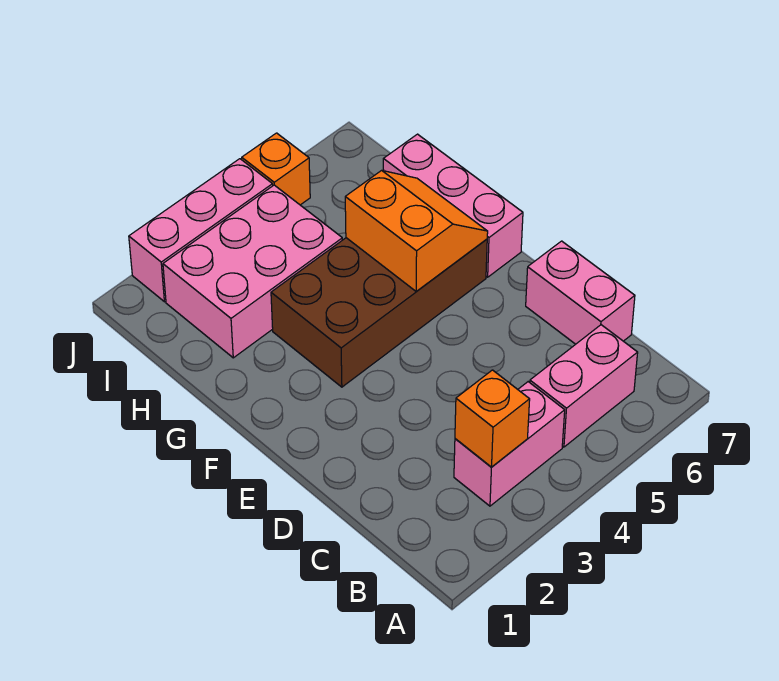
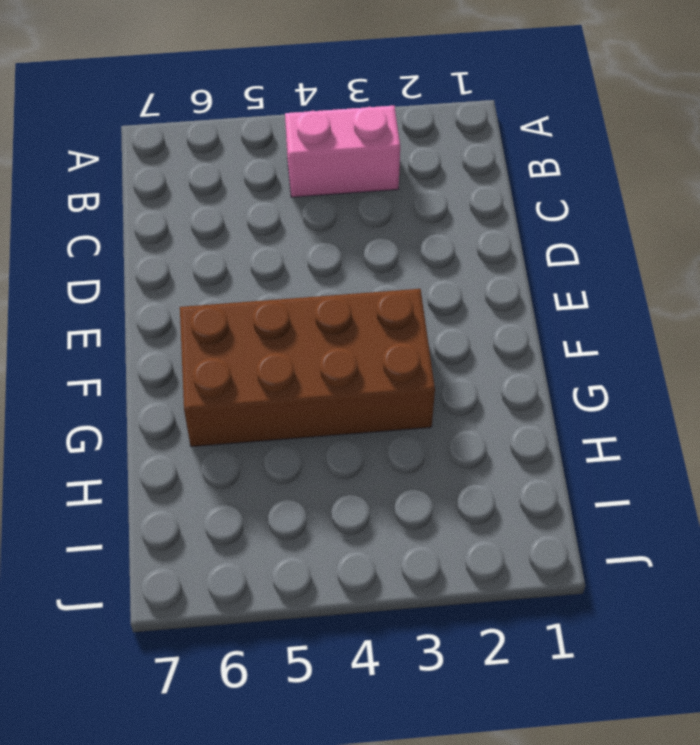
none -> pink 1x2 brick [530,325,638,447]
none -> pink 1x2 brick [526,241,635,344]

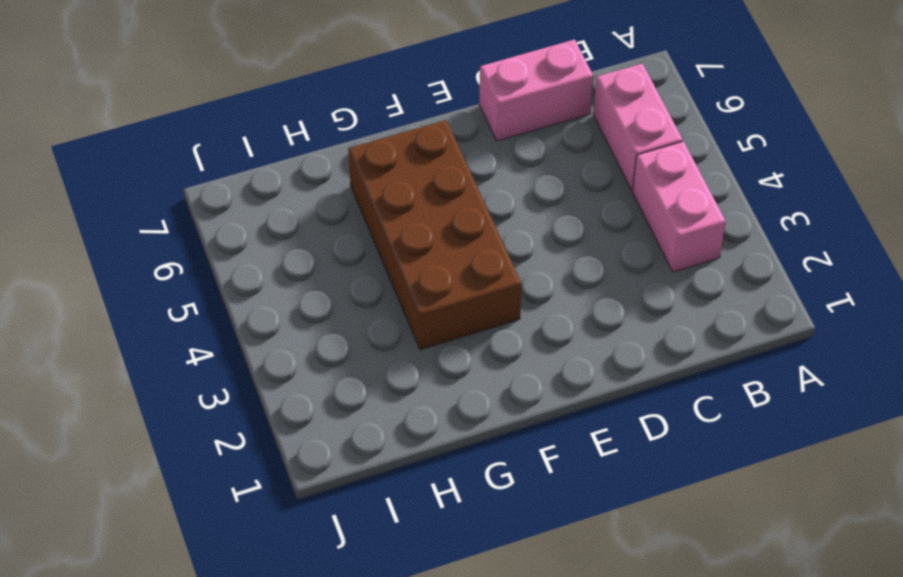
none -> pink 1x3 brick [383,134,523,277]
none -> pink 2x3 brick [163,185,342,358]

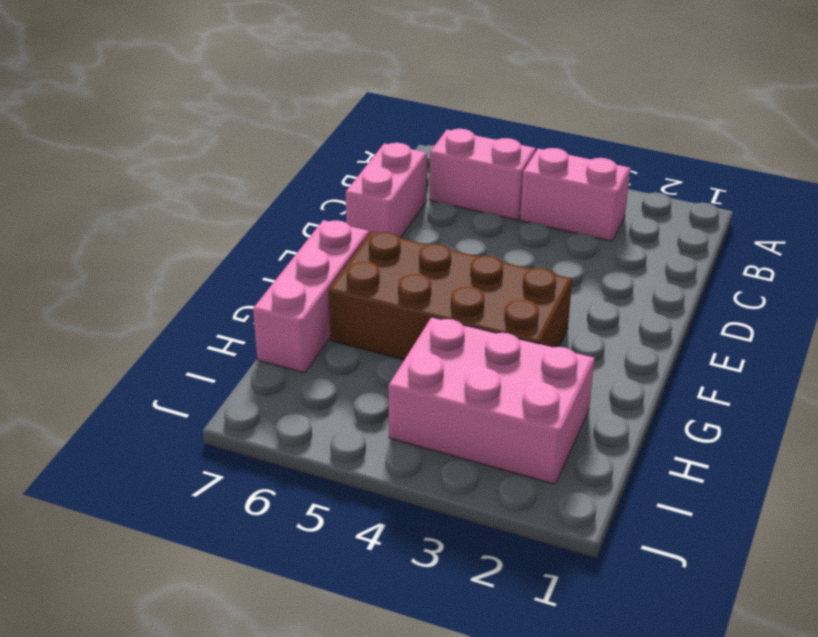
none -> pink 1x3 brick [129,159,273,302]
none -> orange 1x1 brick [242,133,310,205]

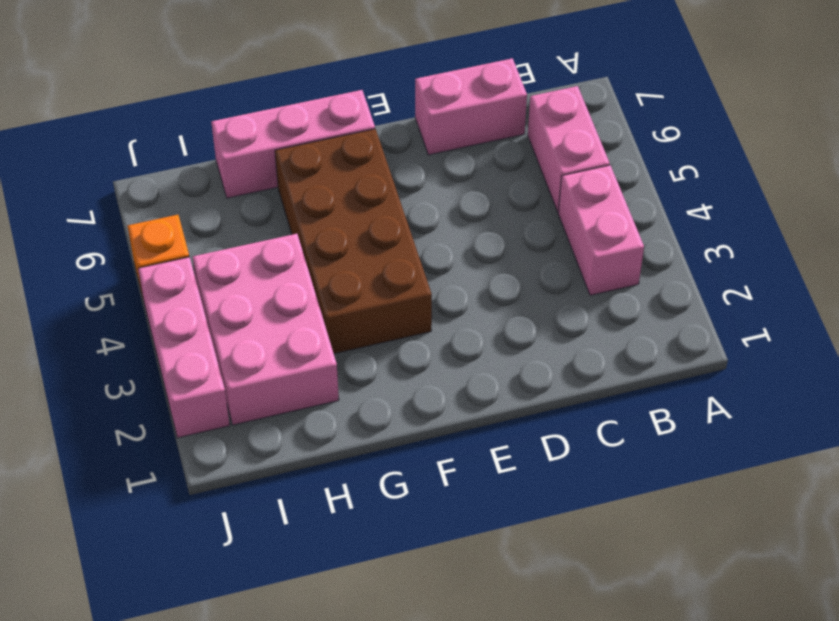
none -> orange 1x1 brick [455,370,530,467]
none -> orange 2x2 slope [345,170,488,291]

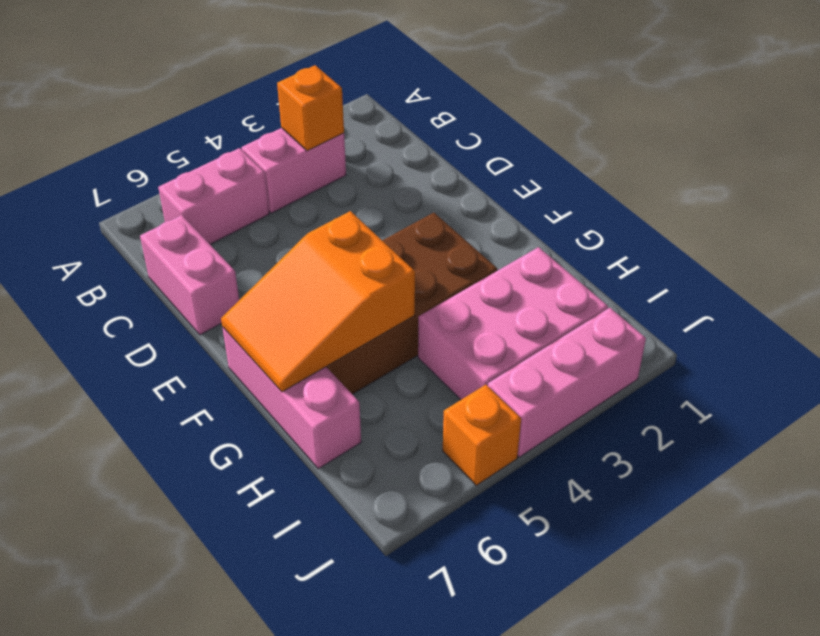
orange 2x3 slope [221,211,415,392] -> orange 2x2 slope [345,170,488,291]

